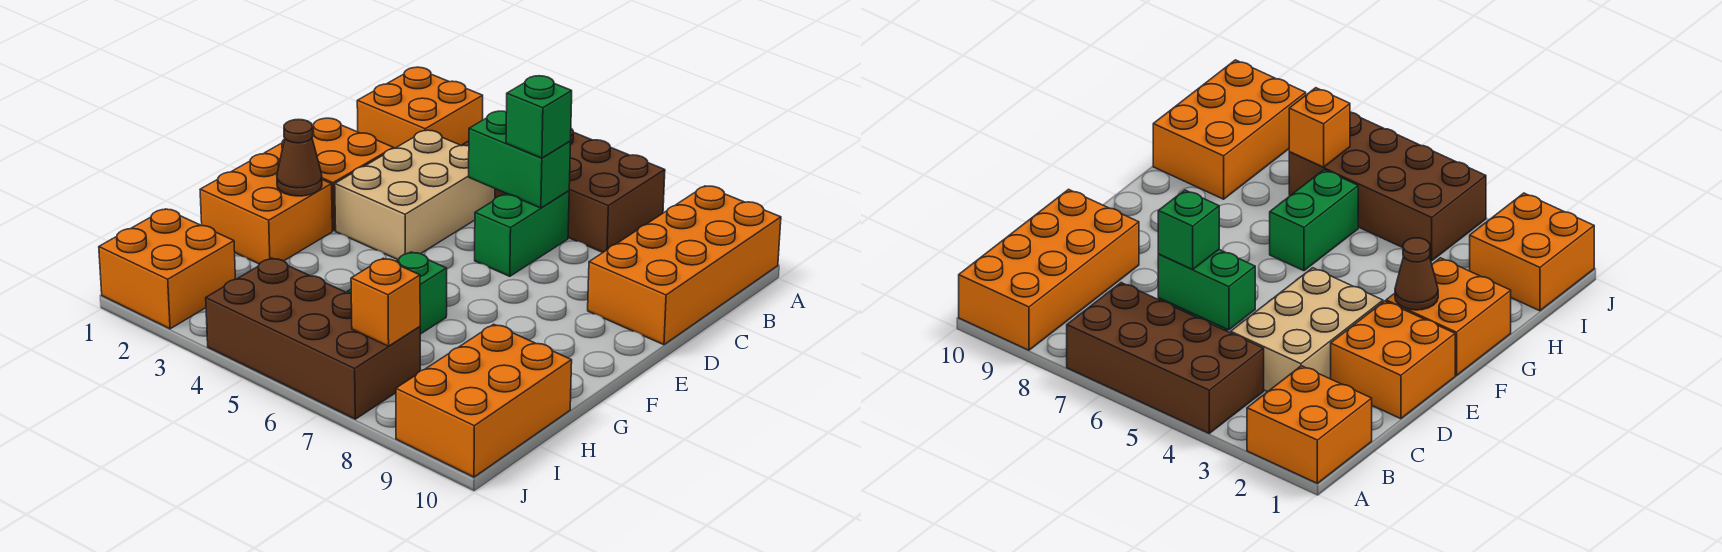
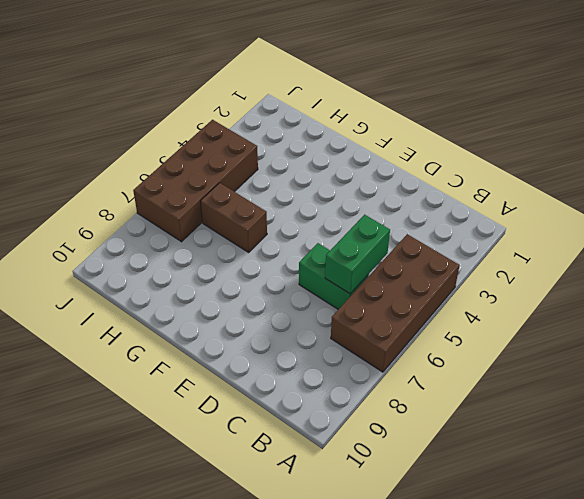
brown 1x2 brick [201,183,267,252] -> green 1x2 brick [347,252,447,334]
none -> orange 2x2 brick [357,67,483,148]
none -> orange 2x4 brick [588,186,781,345]
none -> tan 2x3 brick [335,130,495,260]

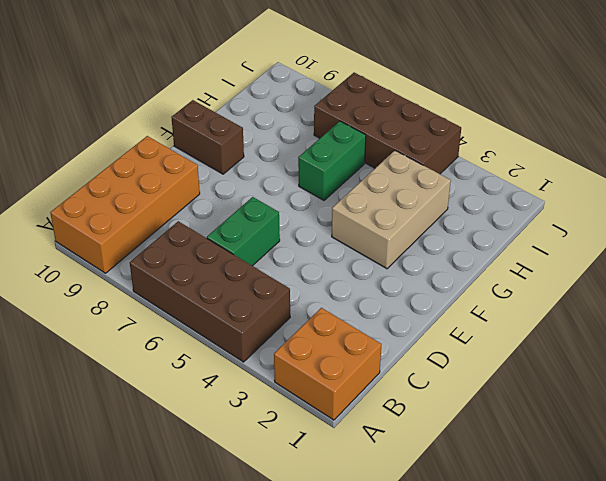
tan 2x3 brick [332,151,451,269] -> tan 2x3 brick moved to [335,130,495,260]
brown 1x2 brick [171,100,244,174] -> none
none -> orange 2x2 brick [265,118,394,231]
none -> orange 2x2 brick [200,154,332,264]
none -> orange 2x3 brick [396,324,572,477]

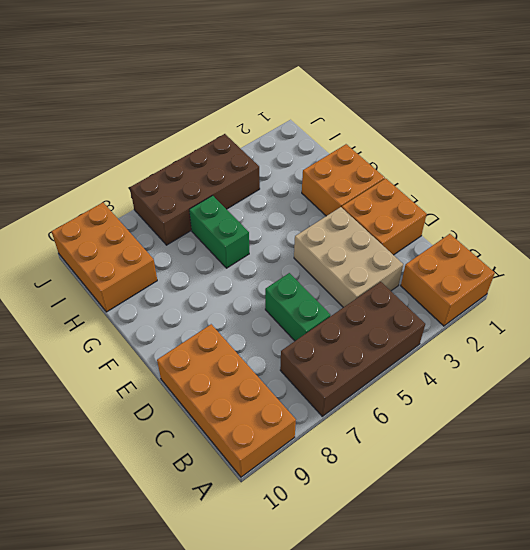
none -> orange 2x2 brick [99,209,235,329]
none -> green 1x2 brick [469,111,571,208]
none -> brown 1x1 cone [277,119,322,196]

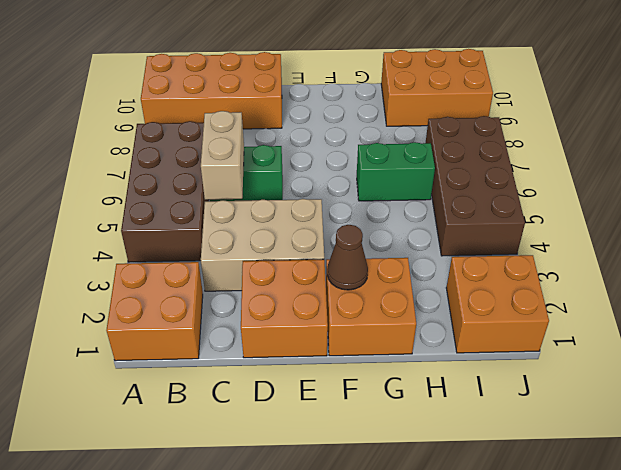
tan 1x2 brick [201,111,244,200] -> green 1x2 brick [469,111,571,208]
none -> orange 1x1 brick [351,258,420,346]
none -> green 1x1 brick [506,76,572,158]

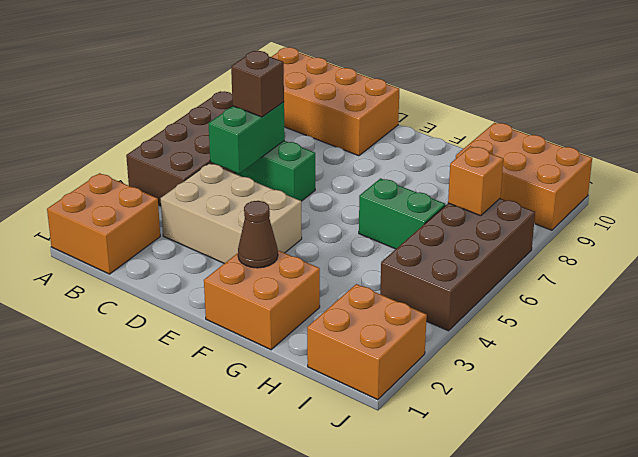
brown 1x1 brick [231,51,284,117] -> green 1x1 brick [506,76,572,158]
none -> orange 2x2 brick [265,118,394,231]

